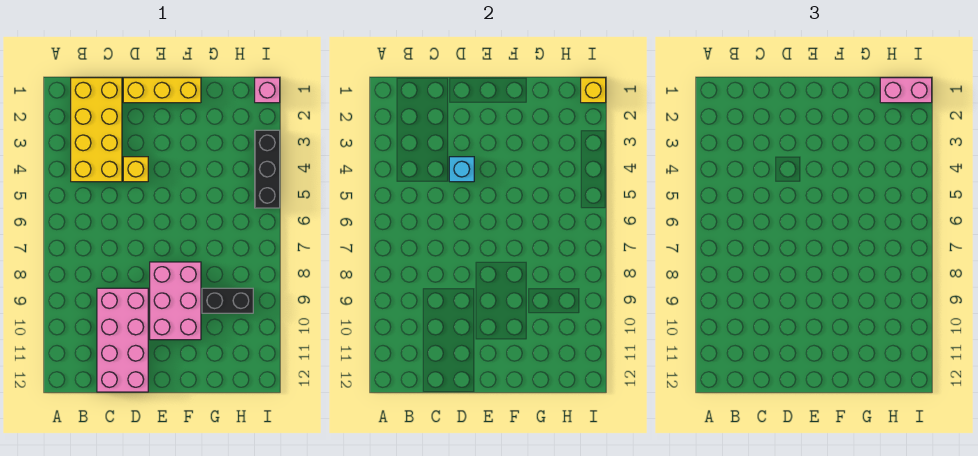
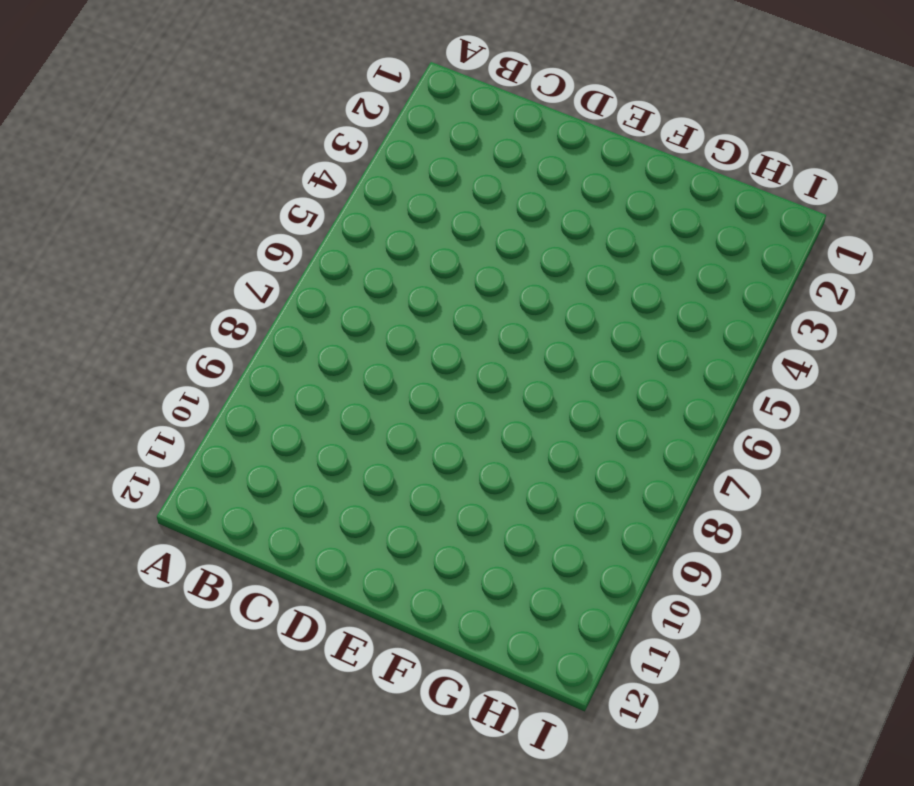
none -> yellow 2x4 brick [71,78,122,182]
none -> pink 2x4 brick [97,288,148,392]

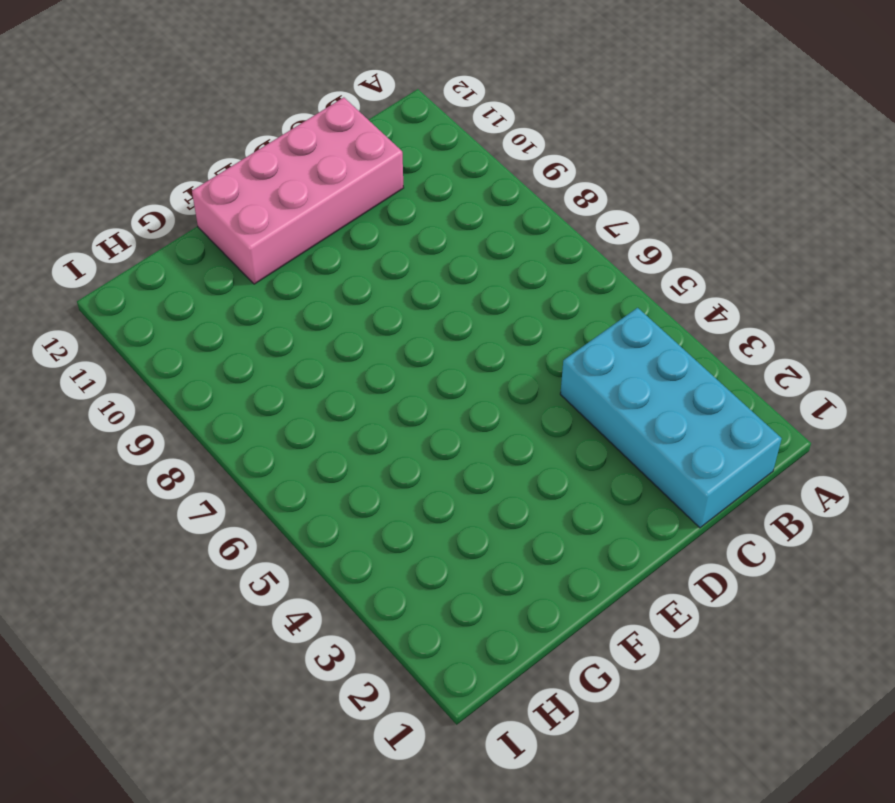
cyan 2x4 brick [560,308,782,528] -> yellow 2x4 brick [71,78,122,182]
pink 2x4 brick [192,97,404,284] -> pink 2x4 brick turned to [97,288,148,392]
none -> yellow 1x3 brick [123,78,201,103]
none -> yellow 1x1 brick [123,157,148,182]

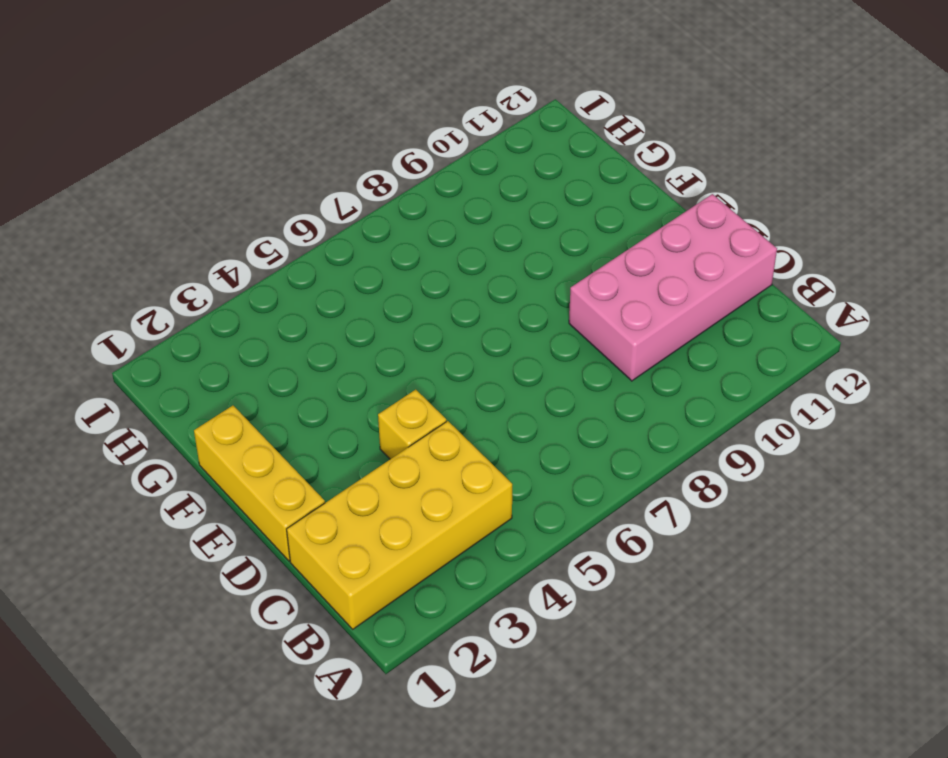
none -> pink 2x3 brick [150,262,201,340]
none -> black 1x2 brick [202,288,253,313]

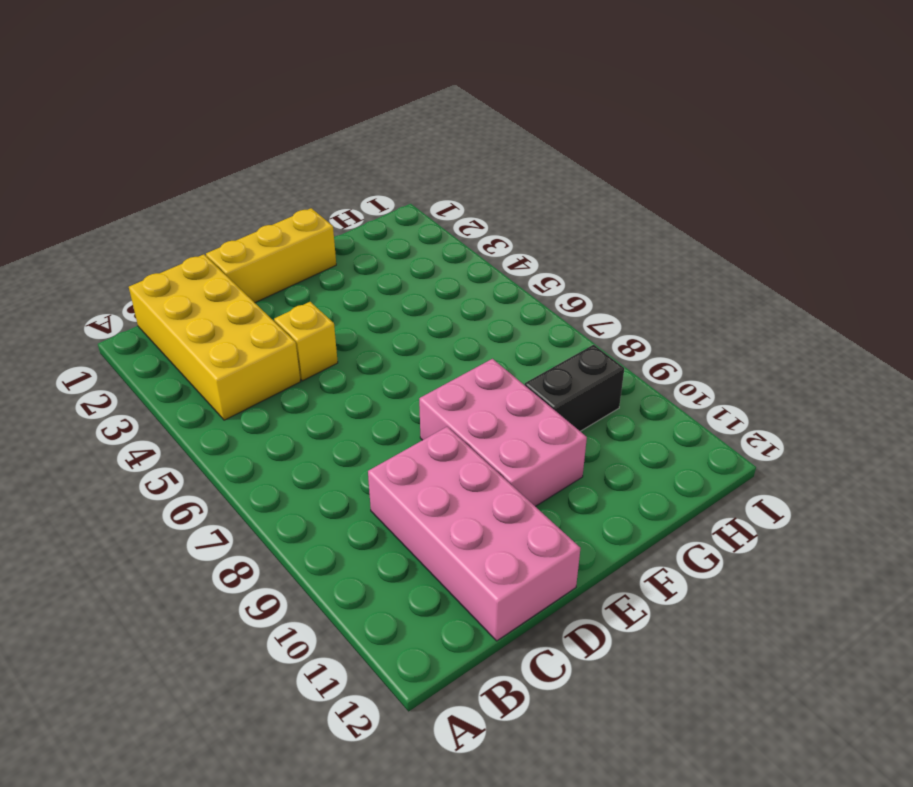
none -> pink 1x1 brick [255,78,280,103]
none -> black 1x3 brick [255,130,280,208]

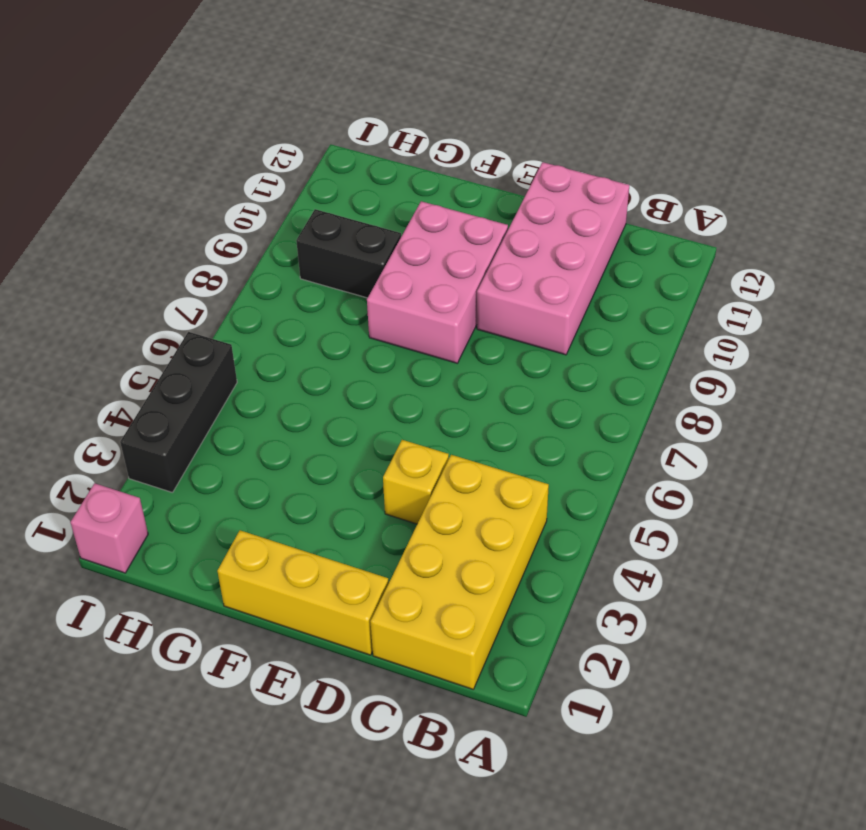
none -> cyan 1x1 brick [449,157,474,182]
none -> yellow 1x1 brick [581,78,606,103]

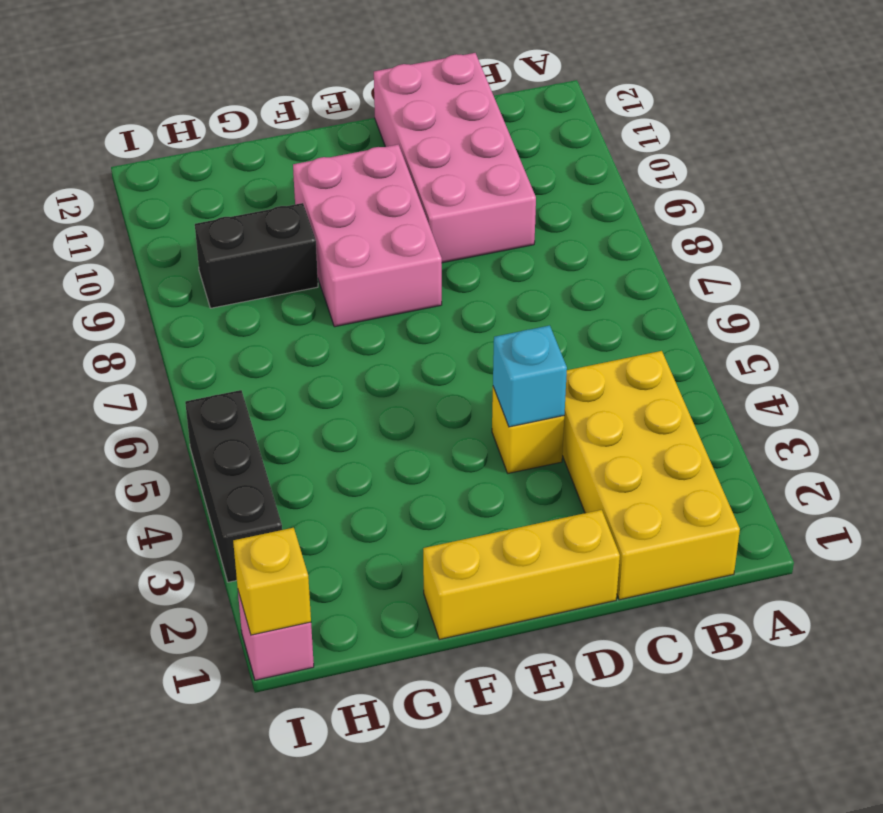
none -> pink 1x2 brick [880,78,932,103]

